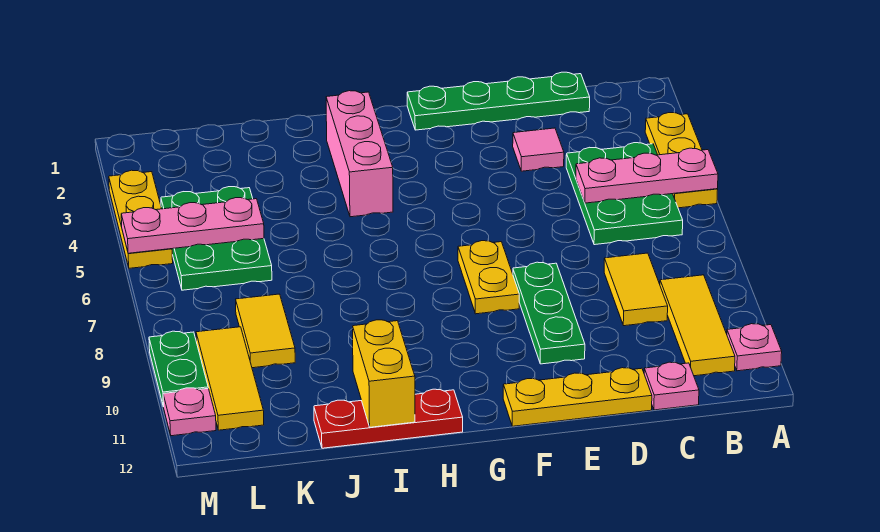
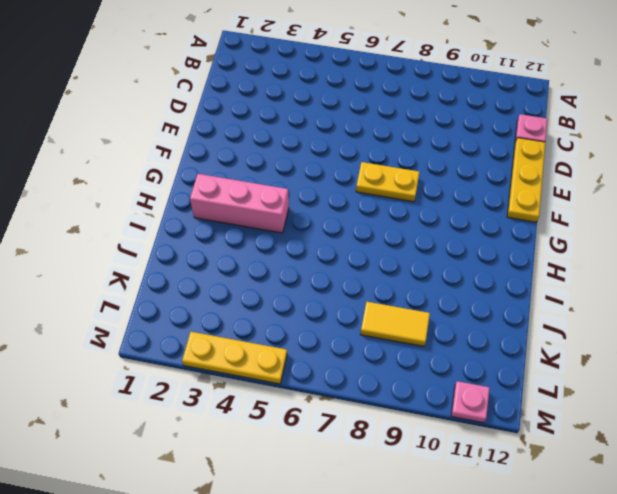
none -> yellow 1x3 plate [645,112,718,208]
none -> pink 1x1 plate [727,324,782,371]
none -> green 2x3 plate [566,143,683,245]

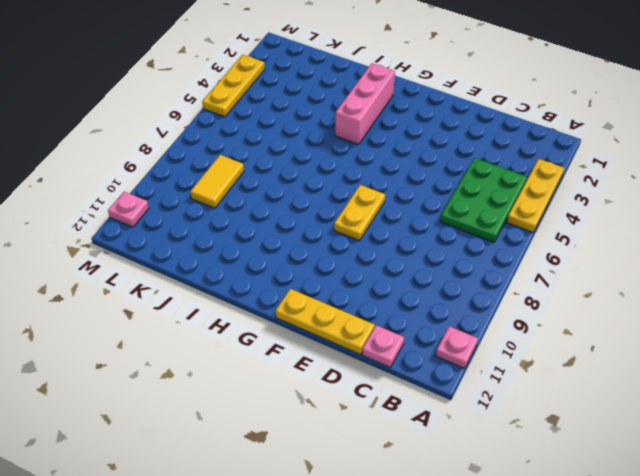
none -> yellow 1x3 tile [660,275,735,376]
none -> green 1x4 plate [407,72,590,130]
none -> yellow 1x2 tile [604,253,668,326]

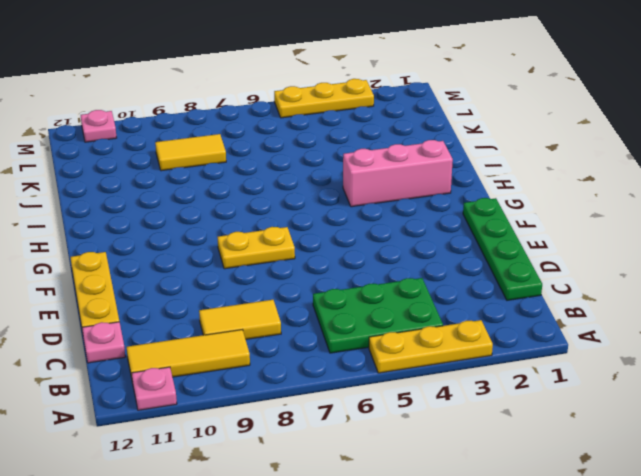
none -> pink 1x1 tile [513,128,564,171]
none -> green 1x3 plate [513,262,585,364]
none -> red 1x3 plate [314,389,463,448]

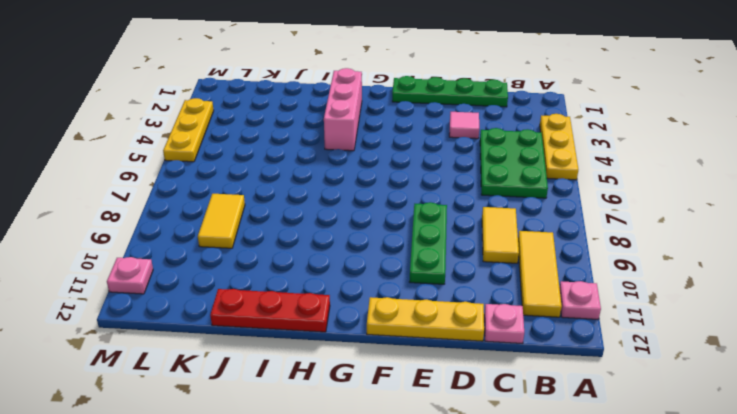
none -> yellow 1x2 plate [458,241,519,314]
none -> green 2x3 plate [161,187,272,290]
none -> yellow 1x3 tile [196,327,264,430]

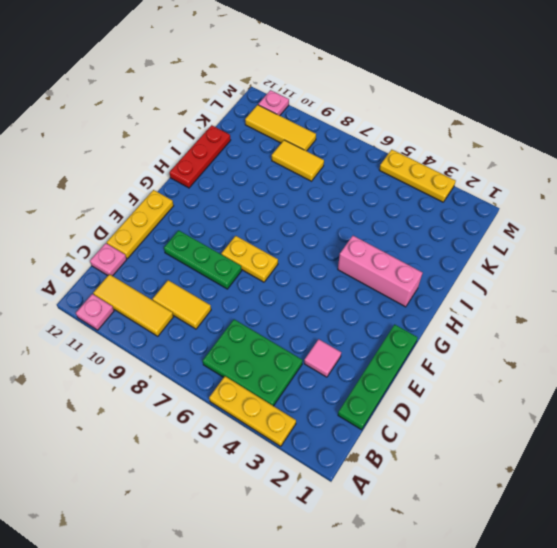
none -> green 2x3 plate [161,187,272,290]
none -> green 1x2 plate [149,331,208,407]
none -> pink 1x3 plate [576,148,718,203]

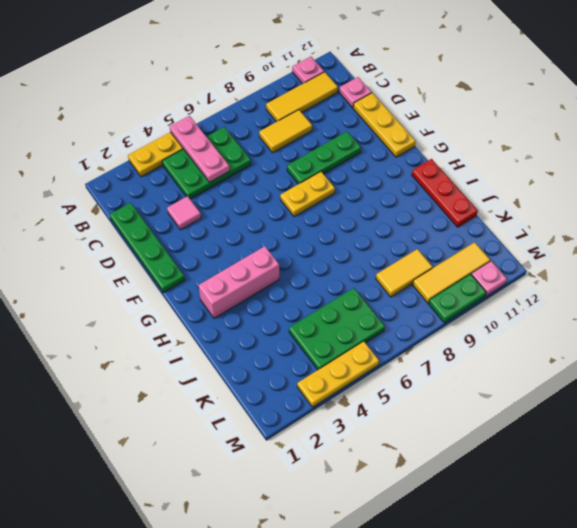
none -> yellow 1x2 brick [353,320,415,427]
none -> pink 1x3 plate [121,198,264,253]

